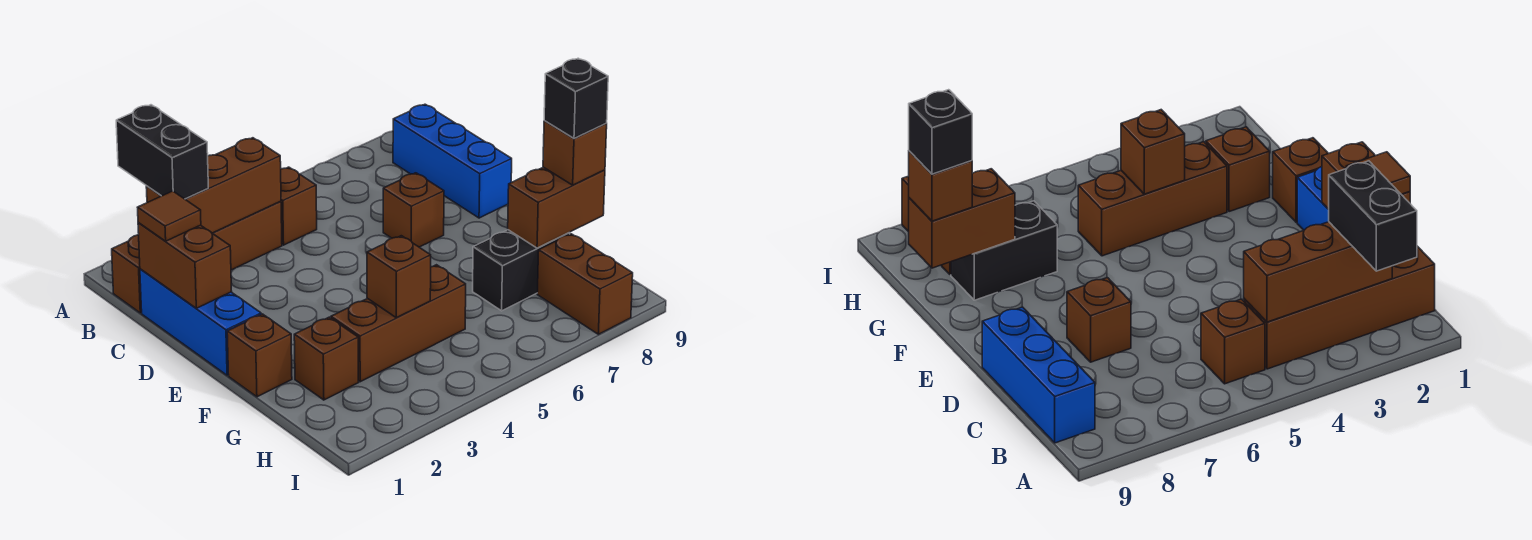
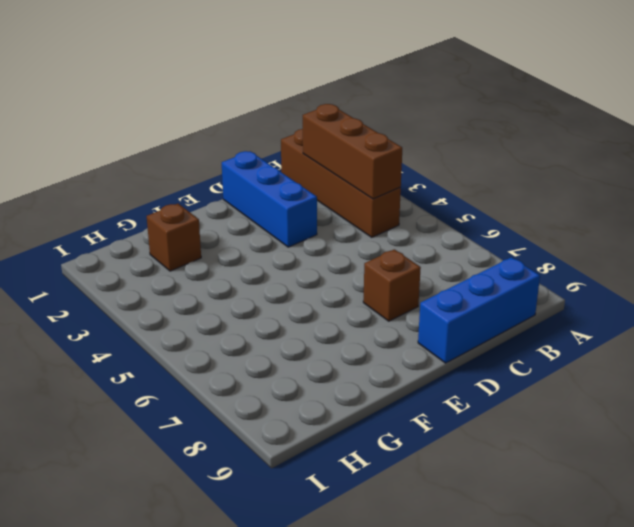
blue 1x3 brick [222,151,317,247] -> blue 1x3 brick turned to [140,269,261,375]
none -> brown 1x1 brick [281,167,317,245]
none -> brown 1x1 brick [227,314,292,397]
none -> brown 1x3 brick [331,265,466,382]

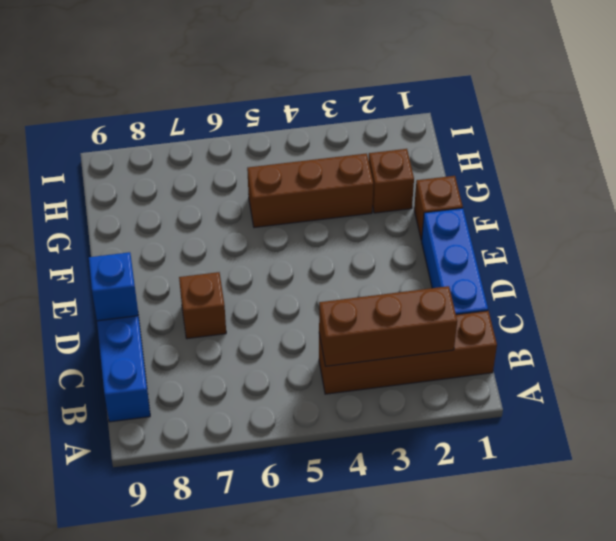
blue 1x1 brick [89,252,138,321] -> none
none -> brown 1x1 brick [281,167,317,245]
none -> black 1x2 brick [473,230,570,311]
none -> brown 1x2 brick [537,234,633,334]

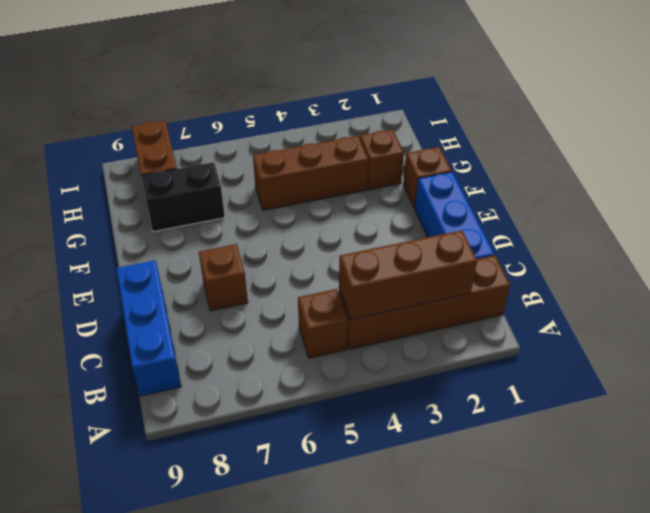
none -> brown 1x2 brick [138,223,232,308]
none -> brown 1x1 brick [367,236,431,318]
none -> brown 1x2 brick [508,167,605,248]

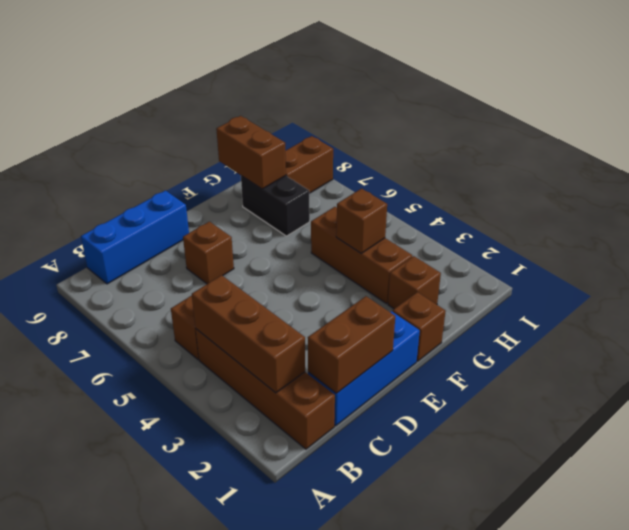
none -> black 1x2 brick [116,105,208,199]
none -> brown 1x1 tile [137,191,201,241]
none -> brown 1x1 brick [543,121,607,185]

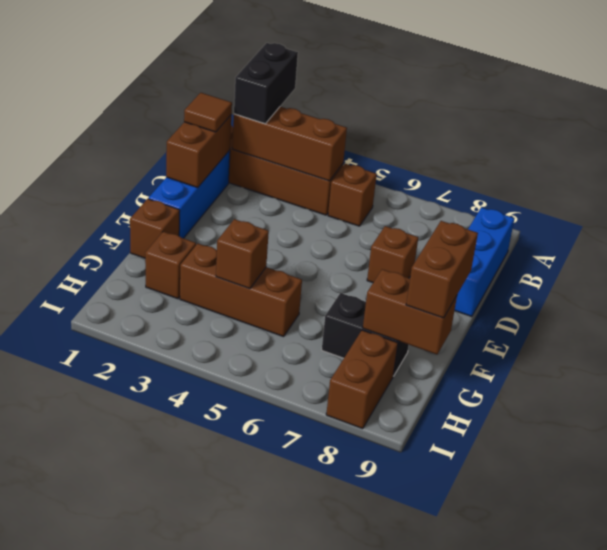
brown 1x2 brick [406,221,478,318] -> brown 1x1 brick [543,121,607,185]
none -> black 1x1 brick [544,58,608,138]

